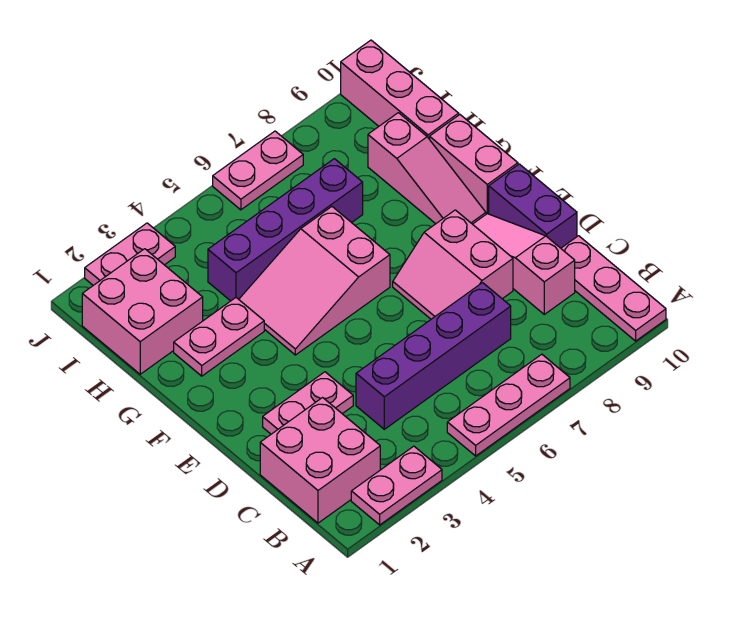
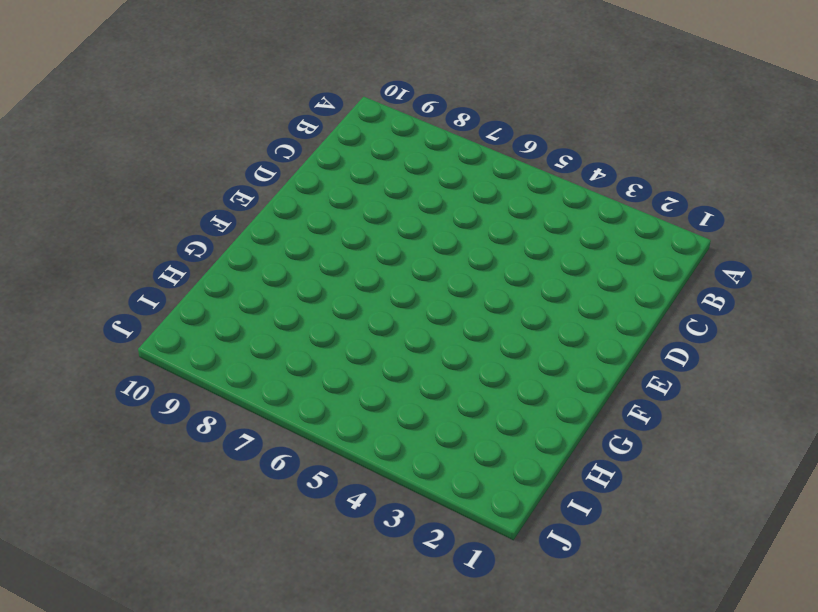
none -> pink 1x2 plate [351,446,442,525]
none -> pink 1x3 plate [447,354,570,456]
none -> pink 1x3 plate [561,236,666,341]

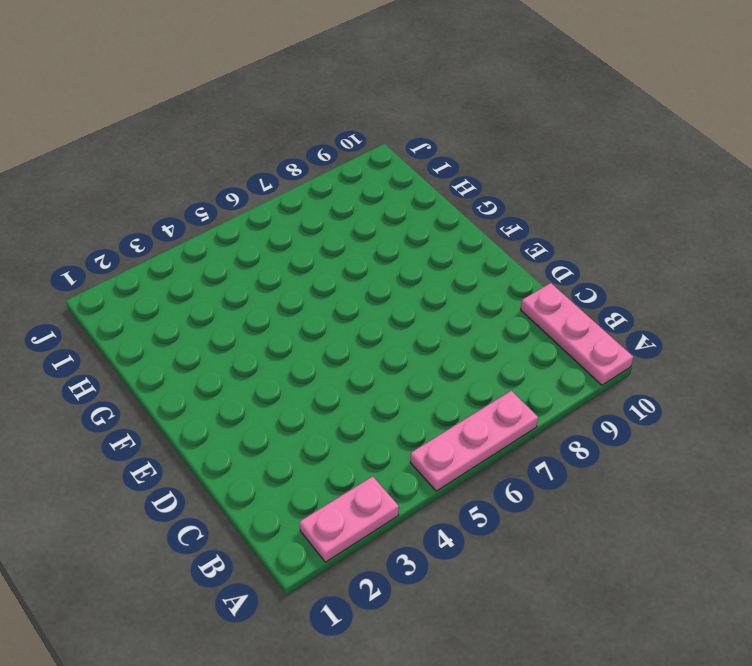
none -> pink 2x2 brick [260,398,380,523]
none -> purple 1x4 brick [356,283,511,429]
none -> pink 1x3 slope [473,214,575,314]

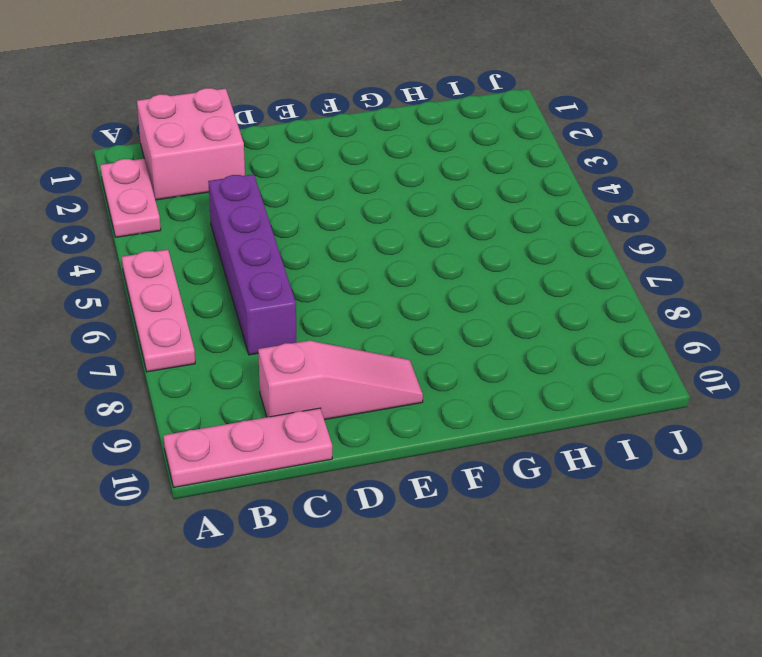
none -> pink 1x2 plate [263,372,353,434]
none -> pink 2x2 slope [393,210,513,319]
none -> purple 1x2 brick [489,164,577,248]

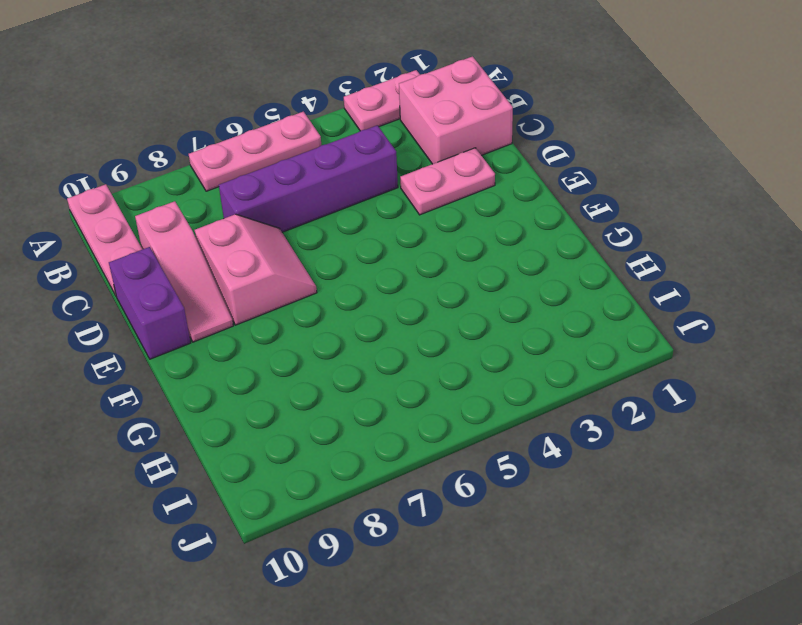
none -> pink 2x3 slope [239,207,390,355]
none -> pink 1x3 slope [368,113,486,224]
none -> pink 1x2 brick [430,115,518,214]

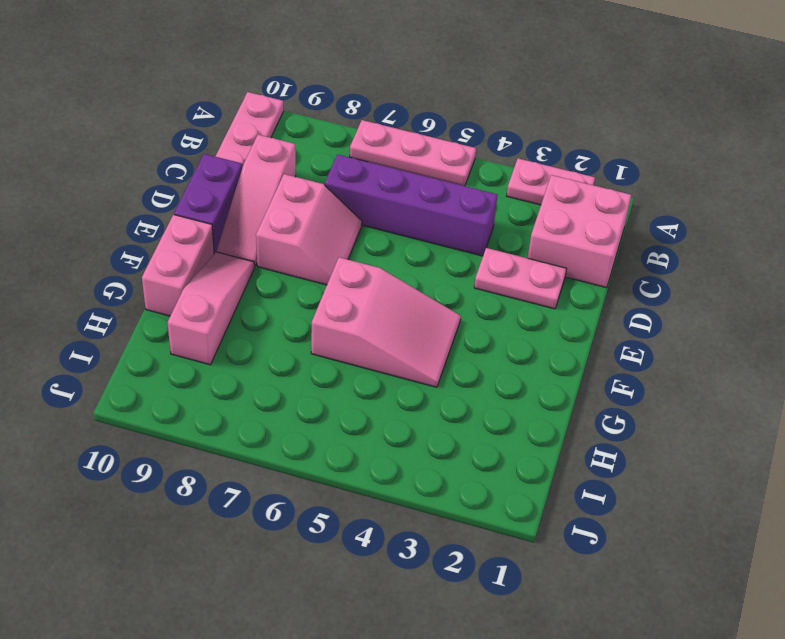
none -> pink 1x2 plate [174,298,264,376]
none -> pink 2x2 brick [82,249,203,374]
none -> purple 1x4 brick [208,159,363,301]

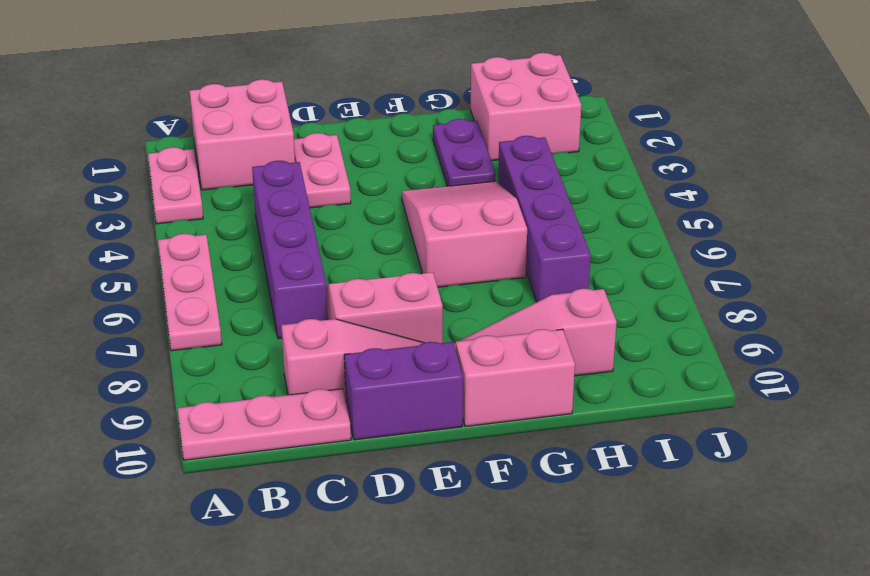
purple 1x2 plate [433,119,496,186] -> pink 1x2 plate [174,298,264,376]
none -> pink 1x3 brick [341,40,459,139]
none -> pink 1x2 plate [85,223,175,285]
none -> pink 1x2 plate [213,131,303,210]

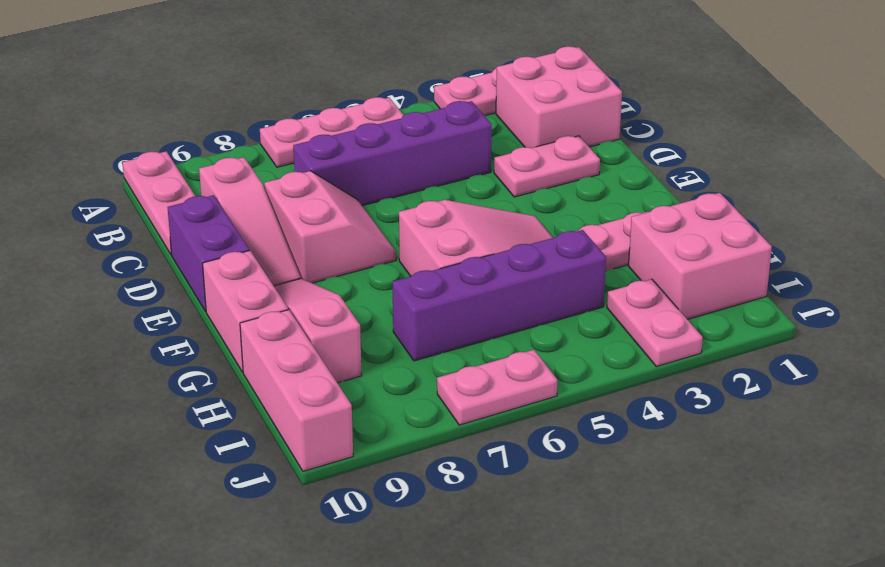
pink 1x2 plate [607,279,703,367] -> pink 1x2 plate turned to [85,223,175,285]

